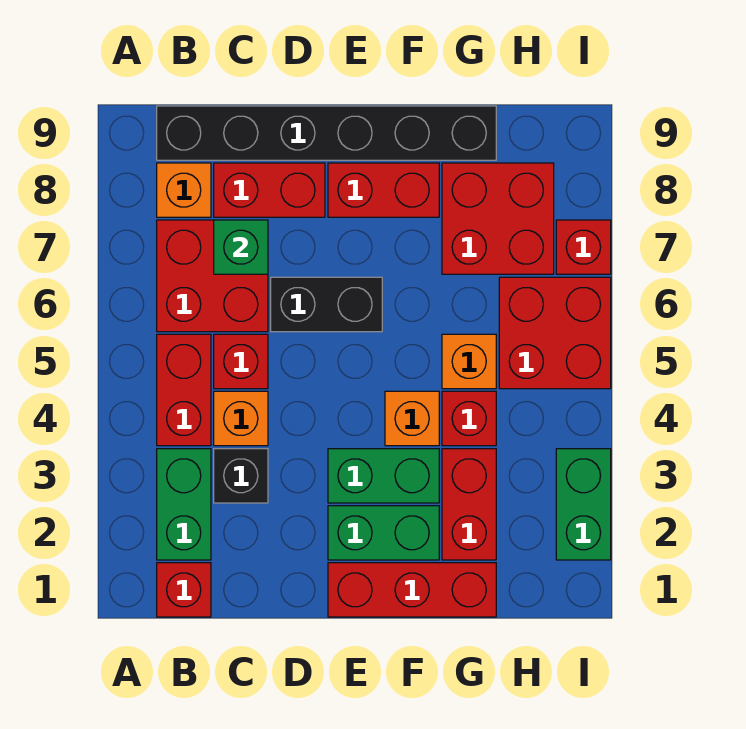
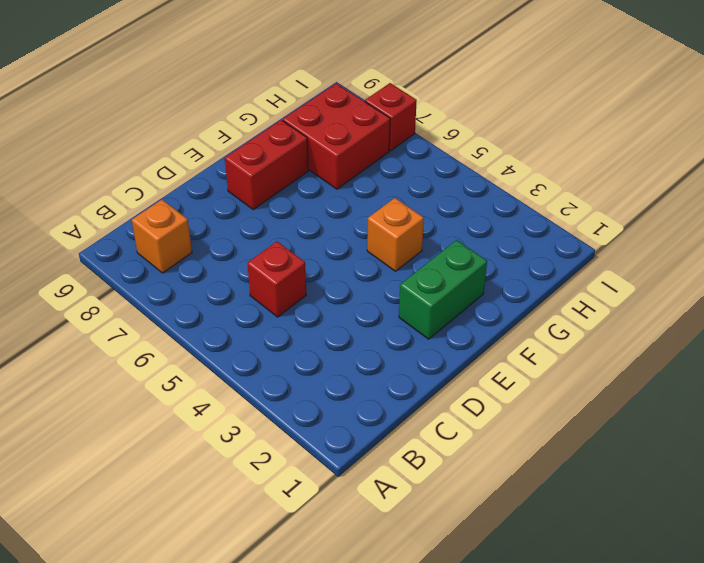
none -> red 1x1 brick [157,563,211,617]
none -> green 1x2 brick [157,449,211,560]
none -> red 1x2 brick [157,334,211,446]

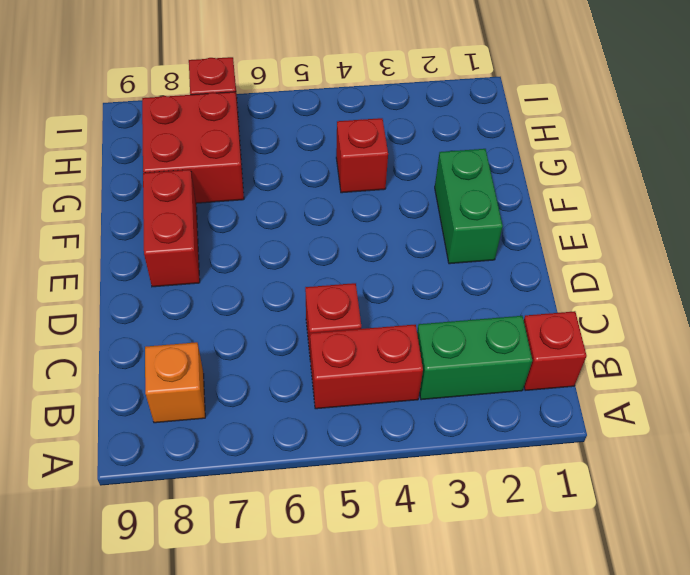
none -> red 2x2 brick [157,220,268,332]
none -> black 1x6 brick [157,106,496,160]
none -> black 1x1 brick [214,449,268,503]

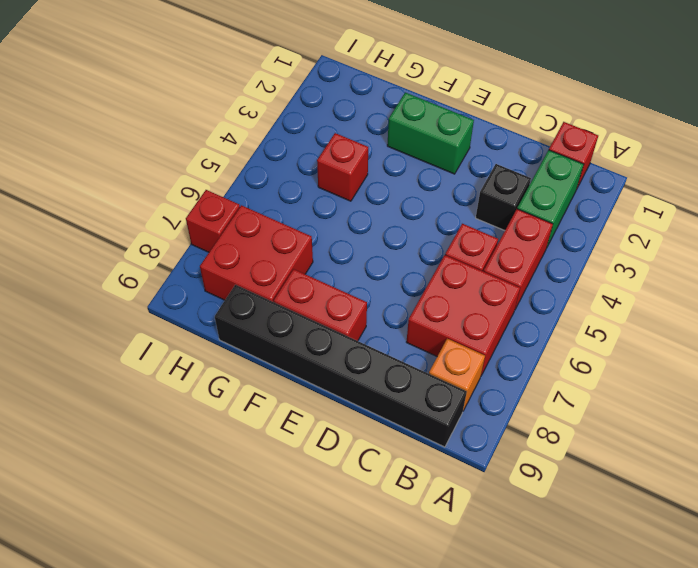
none -> orange 1x1 brick [214,391,268,446]
none -> red 1x2 brick [214,163,325,217]
none -> black 1x2 brick [271,277,382,332]

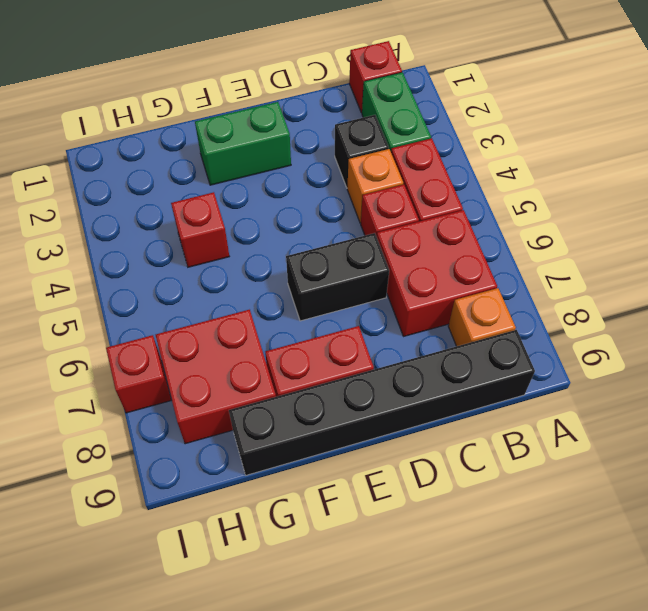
none -> red 1x2 brick [214,163,325,217]
none -> red 1x3 brick [328,563,496,617]
none -> green 1x2 brick [328,449,439,503]

